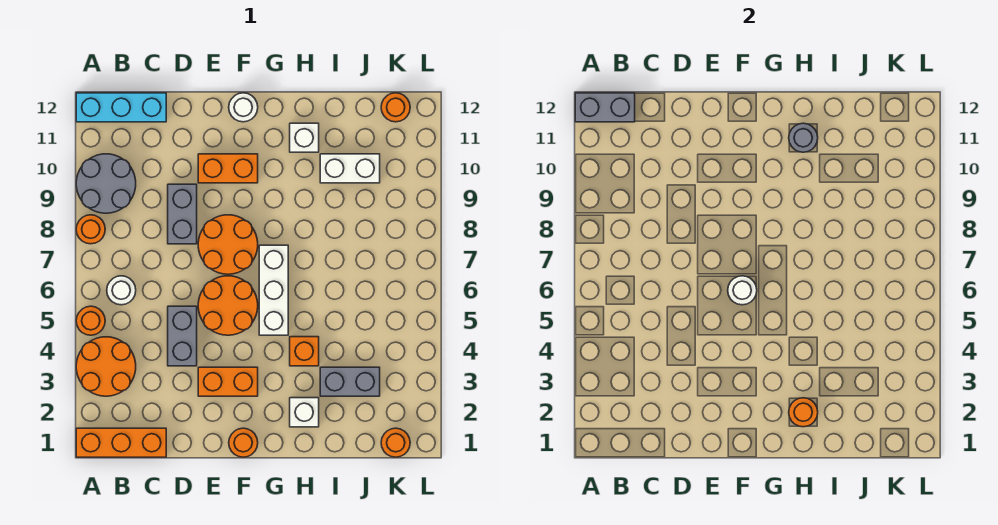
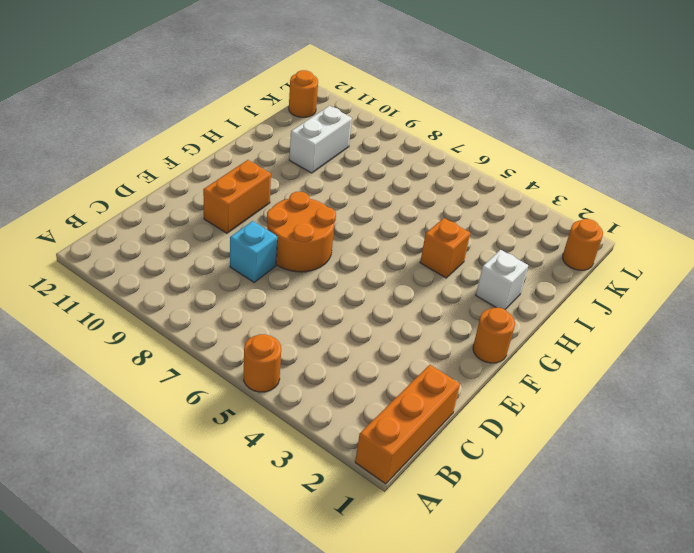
cyan 1x1 brick [230,221,277,282] -> grey 1x2 brick [168,184,197,244]
none -> orange 2x2 round brick [76,337,136,396]
none -> orange 1x1 round brick [76,215,105,244]
none -> grey 2x2 round brick [76,154,136,213]

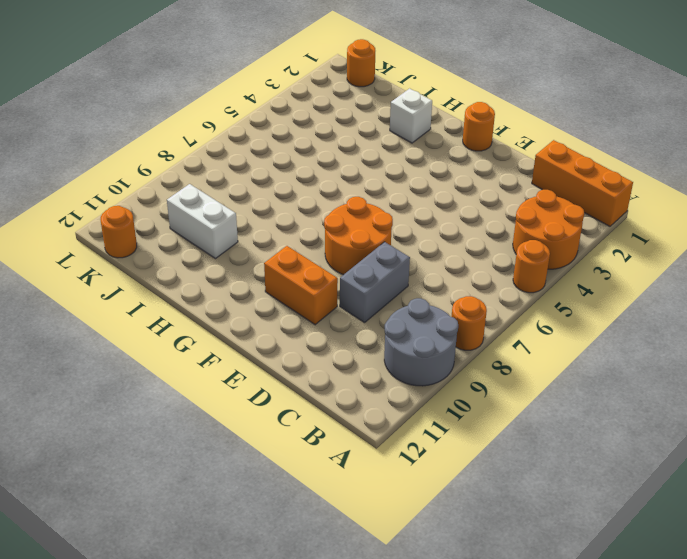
none -> cyan 1x3 brick [76,93,166,122]
none -> white 1x1 round brick [107,276,136,305]
none -> grey 1x2 brick [168,306,197,366]

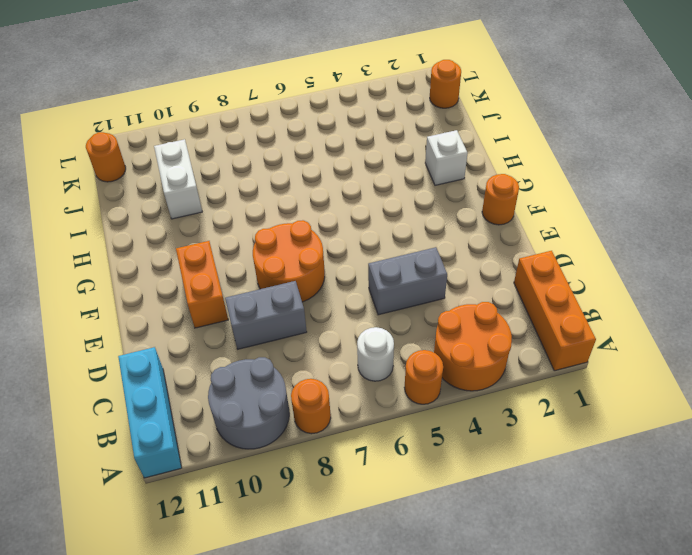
none -> orange 1x2 brick [198,367,258,396]
none -> orange 2x2 round brick [198,276,258,335]
none -> white 1x1 round brick [229,93,258,122]

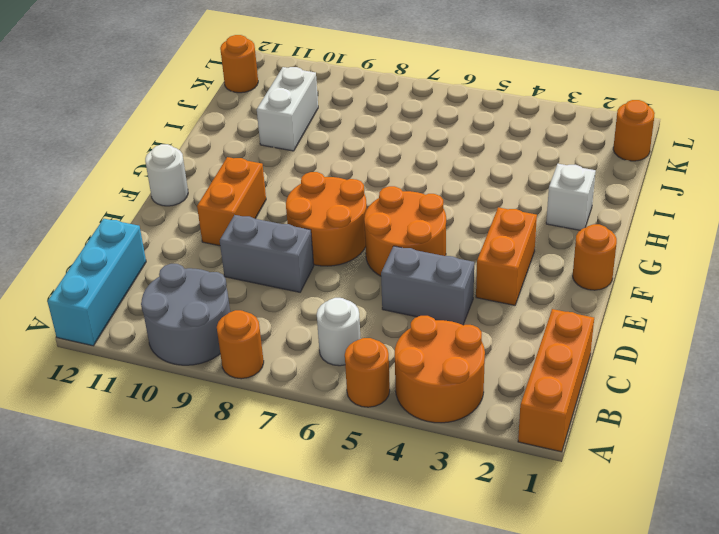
none -> white 1x3 brick [259,245,288,335]
none -> orange 1x1 brick [290,337,319,366]
none -> white 1x1 brick [290,123,319,152]

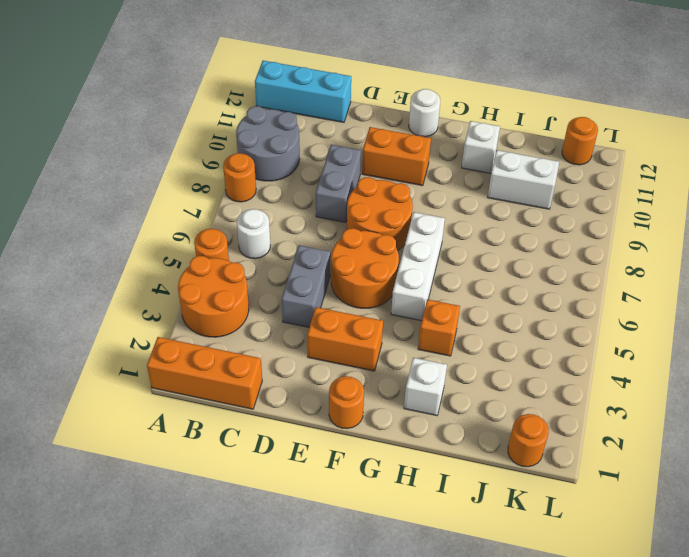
none -> grey 1x2 brick [320,367,380,396]
none -> grey 1x2 brick [575,93,635,122]
none -> white 1x1 round brick [728,276,757,305]

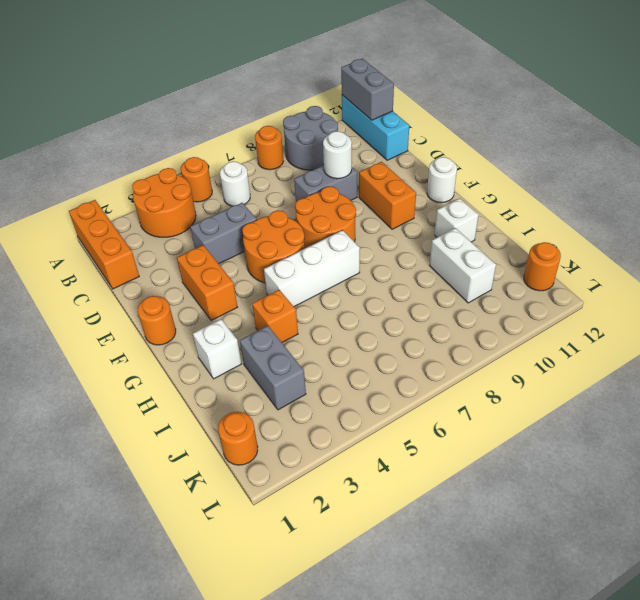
white 1x1 round brick [323,131,352,179] -> white 1x1 round brick moved to [728,276,757,305]
none -> orange 1x1 round brick [789,398,818,427]
none -> grey 1x1 round brick [789,123,818,152]

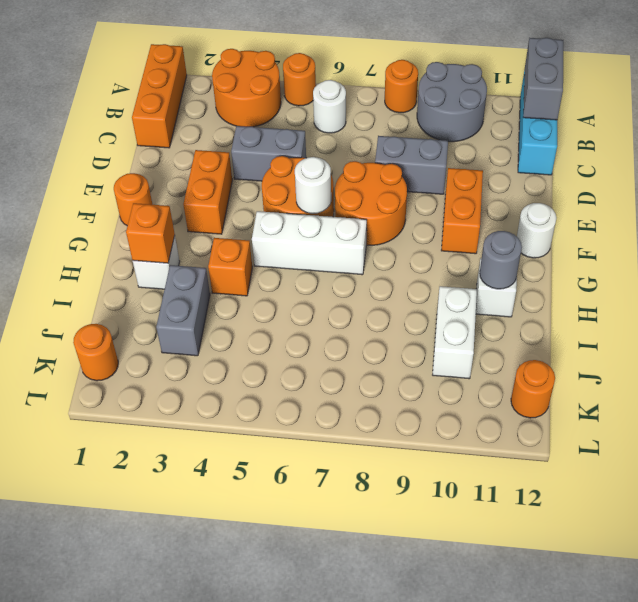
orange 1x1 brick [126,203,175,263] -> orange 1x1 round brick [789,398,818,427]

